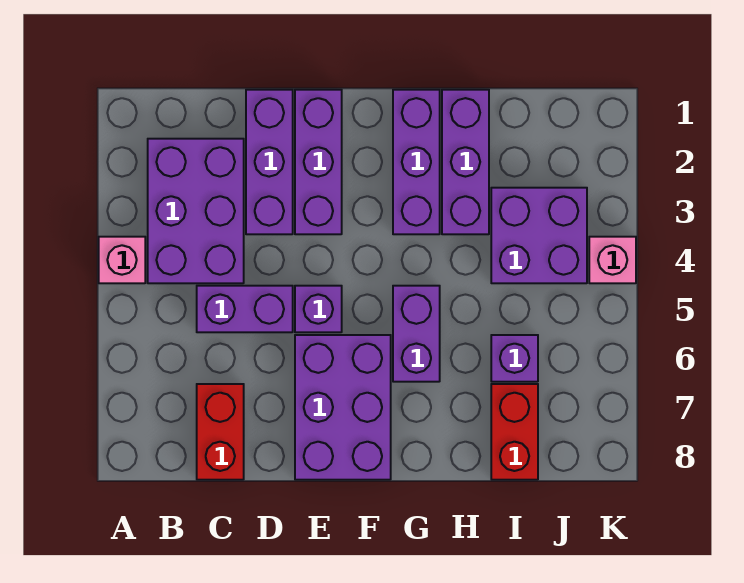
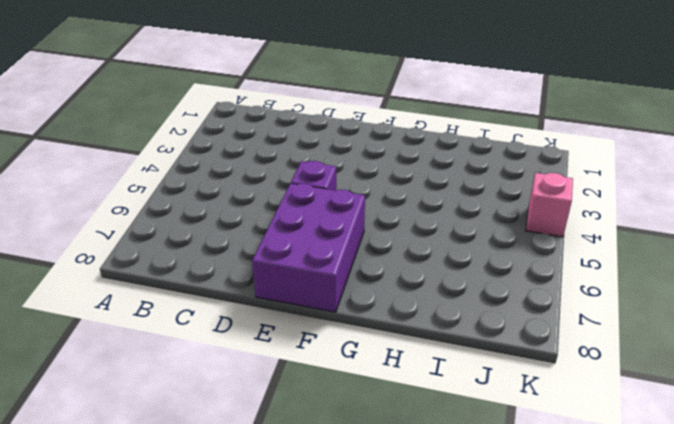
none -> pink 1x1 brick [99,237,145,283]
none -> purple 2x3 brick [148,139,244,283]
none -> purple 1x2 brick [197,286,293,332]

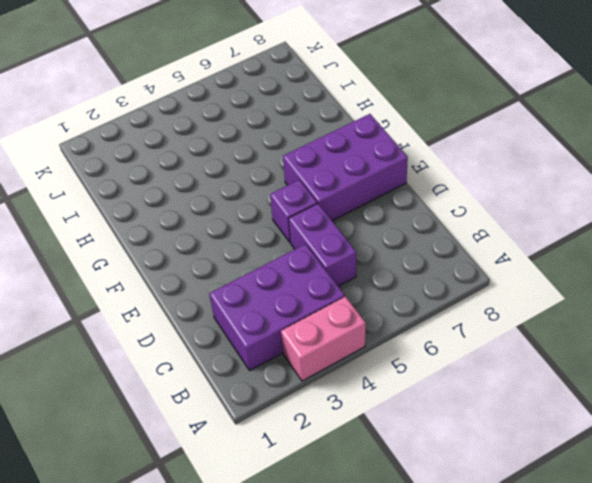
pink 1x2 brick [281,297,366,381] -> pink 1x1 brick [99,237,145,283]
none -> red 1x2 brick [197,384,244,480]
none -> purple 1x3 brick [246,90,293,234]
none -> purple 1x3 brick [295,90,342,234]

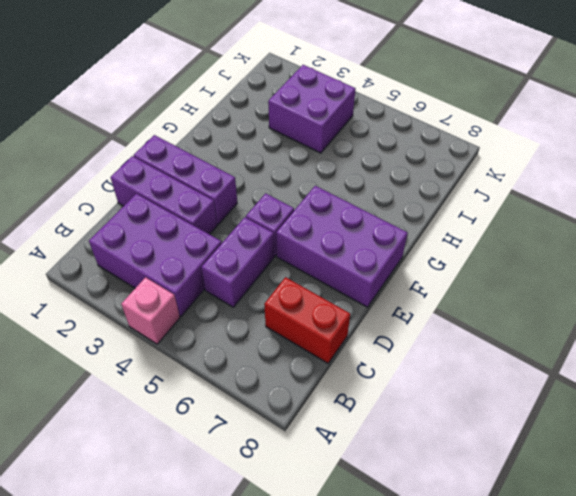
none -> purple 1x3 brick [393,90,440,234]
none -> purple 1x2 brick [393,286,440,382]
none -> purple 1x3 brick [442,90,489,234]

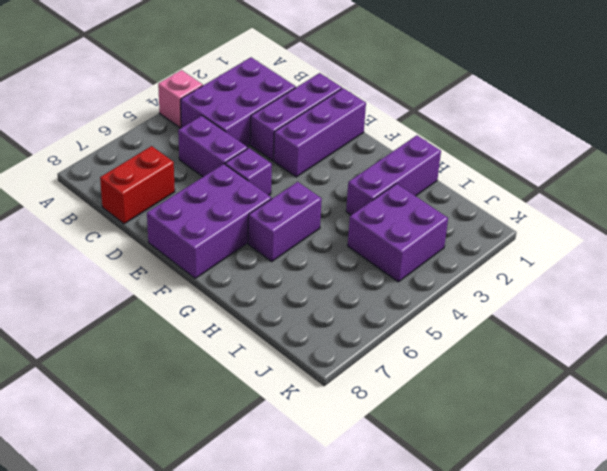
none -> purple 1x3 brick [393,90,440,234]
none -> purple 1x1 brick [491,335,538,382]
none -> red 1x2 brick [491,384,538,480]

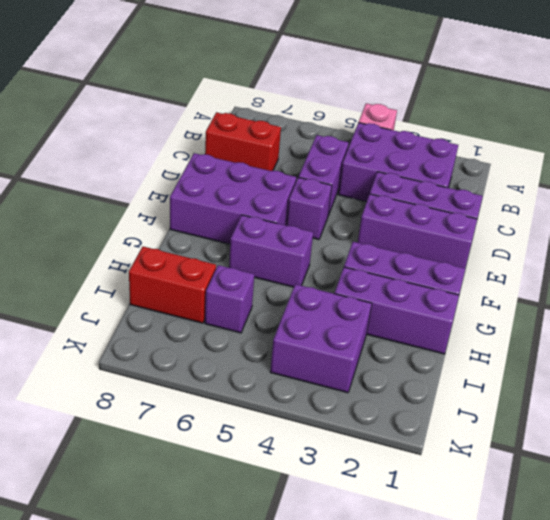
none -> pink 1x1 brick [589,237,636,283]

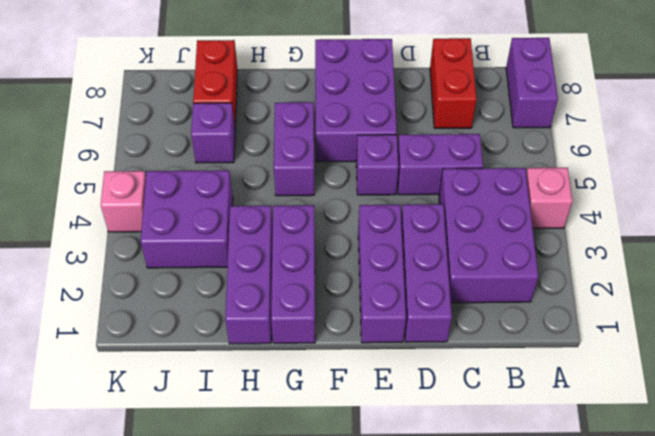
purple 1x2 brick [506,38,558,128] -> none

